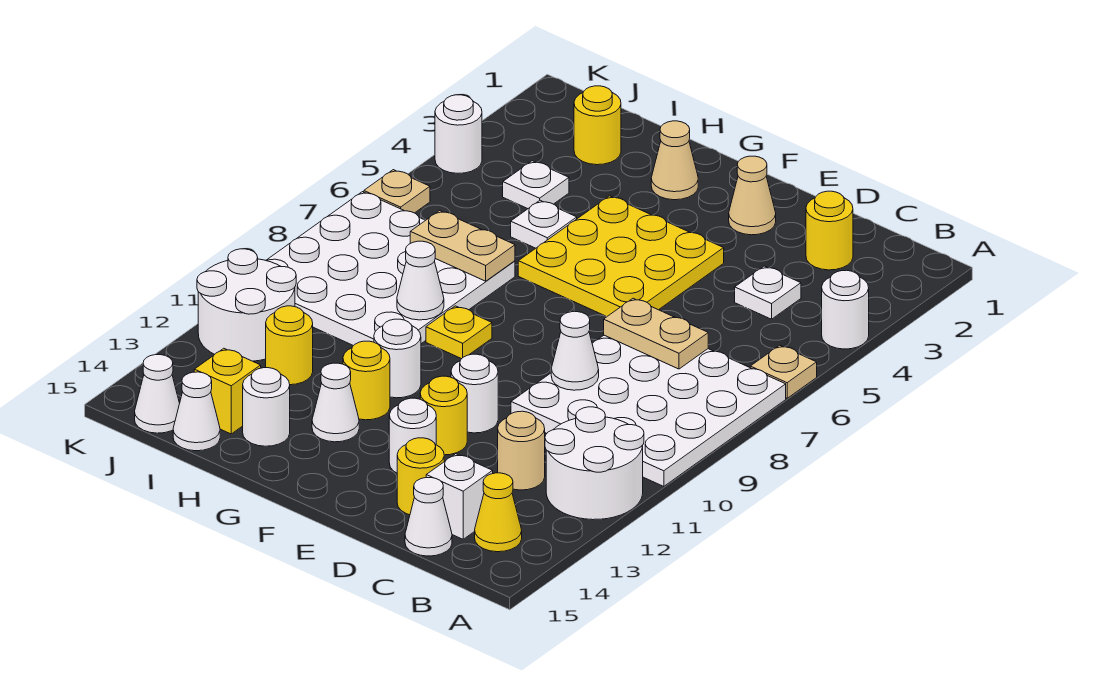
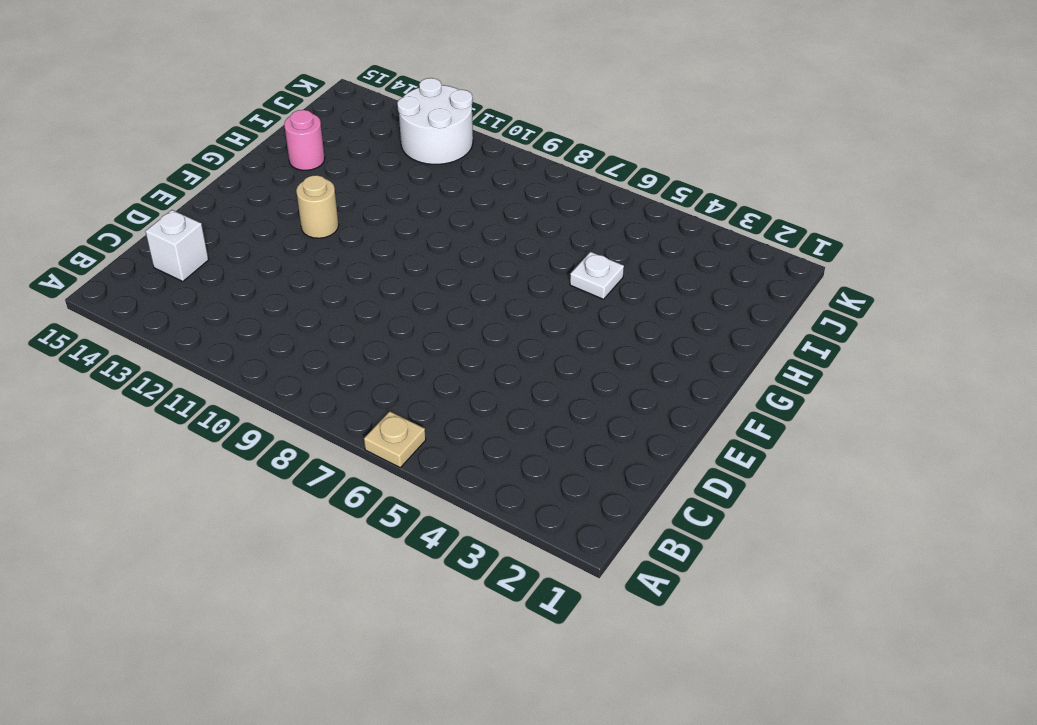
tan 1x1 round brick [296,175,339,238] -> tan 1x1 round brick moved to [498,411,545,490]
pink 1x1 round brick [284,110,325,170] -> white 1x1 round brick [243,368,290,446]
none -> white 1x1 round brick [822,270,869,349]
none -> white 4x4 plate [511,335,786,487]
none -> white 2x2 round brick [545,407,644,520]
none -> yellow 1x1 cone [475,473,522,552]

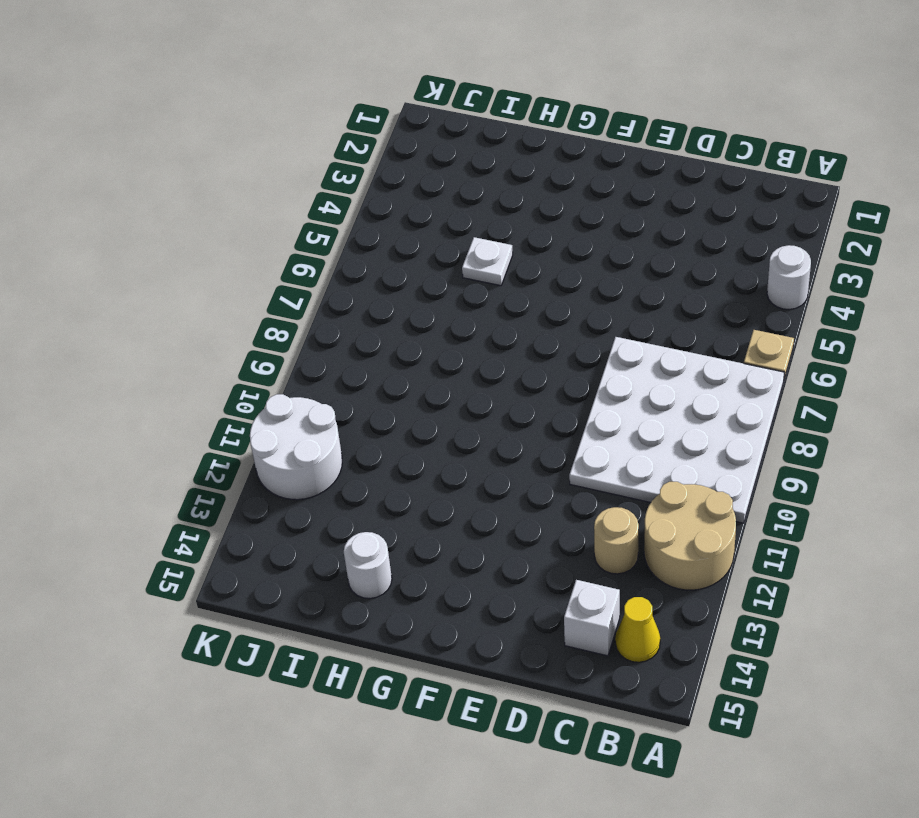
tan 2x2 round brick [644,482,736,590] -> white 2x2 round brick [545,407,644,520]
none -> yellow 1x1 round brick [806,191,853,270]
none -> white 1x1 plate [735,266,801,319]
none -> white 1x1 cone [405,478,452,556]
none -> yellow 1x1 round brick [397,438,444,515]

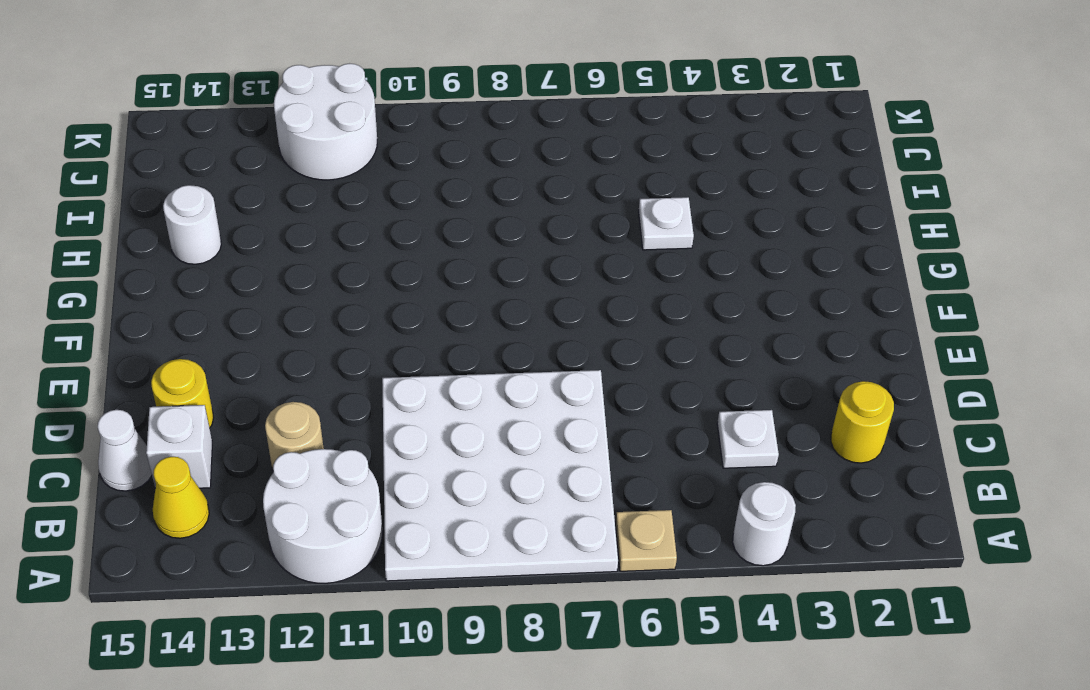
none -> tan 1x1 cone [729,156,776,235]
none -> yellow 3x3 plate [518,196,724,317]
none -> white 1x1 round brick [451,354,498,433]
none -> yellow 1x1 round brick [420,376,467,455]

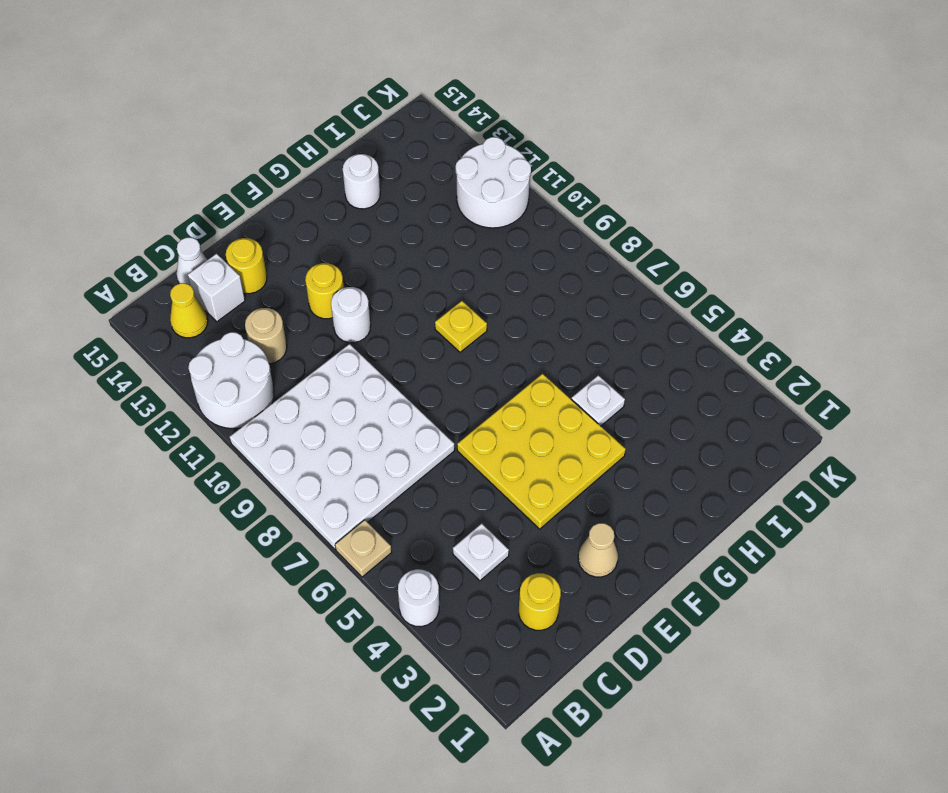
none -> white 1x1 round brick [389,398,436,473]
none -> tan 1x1 cone [651,121,698,200]
none -> white 1x1 round brick [374,319,421,398]
none -> yellow 1x1 round brick [343,341,390,420]

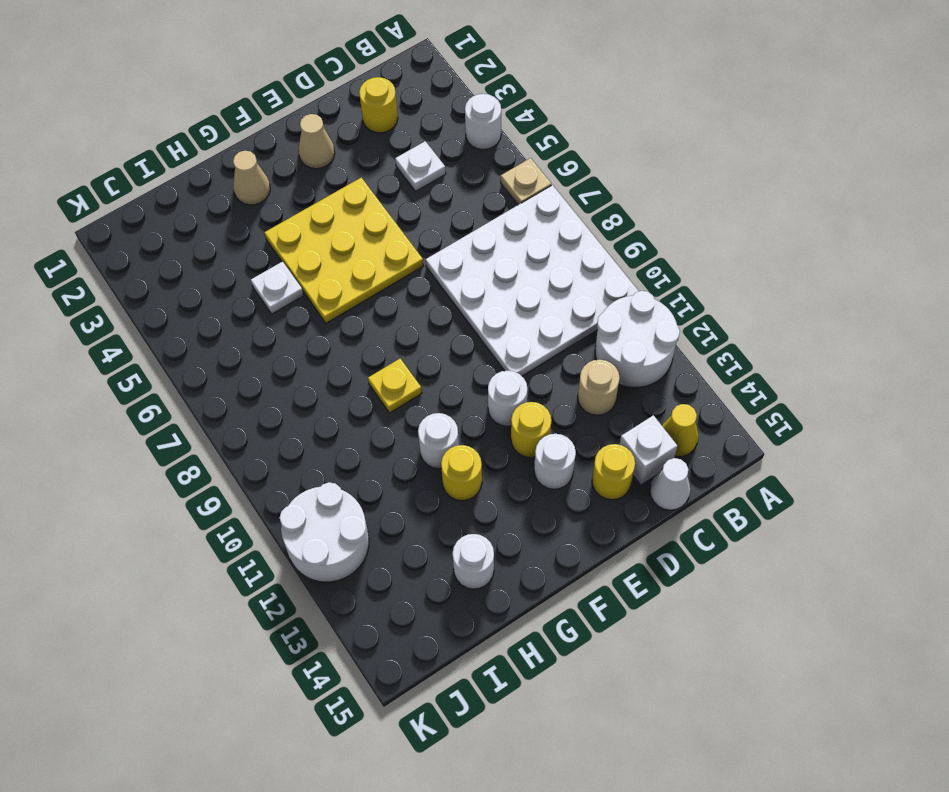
none -> white 1x1 cone [312,363,359,442]
none -> white 4x4 plate [266,192,515,346]
none -> yellow 1x1 round brick [574,86,621,165]
none -> white 1x1 plate [503,161,569,209]

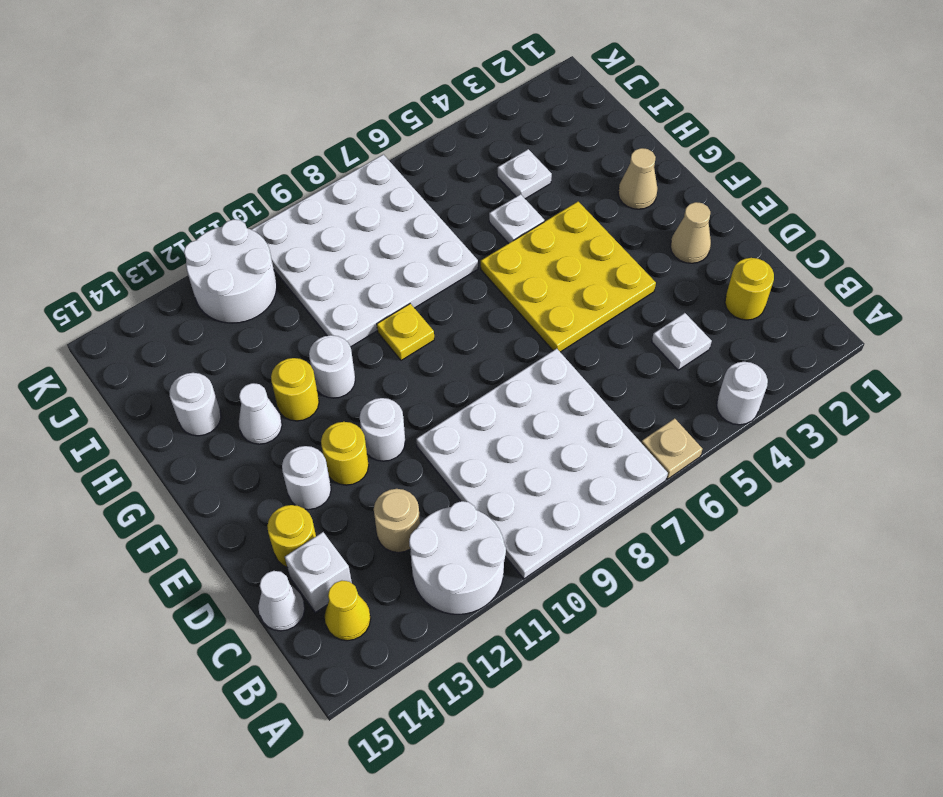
none -> yellow 1x1 round brick [574,86,621,165]
none -> yellow 1x1 round brick [266,306,313,385]
none -> yellow 1x1 brick [194,348,261,434]
none -> white 1x1 cone [173,372,220,451]

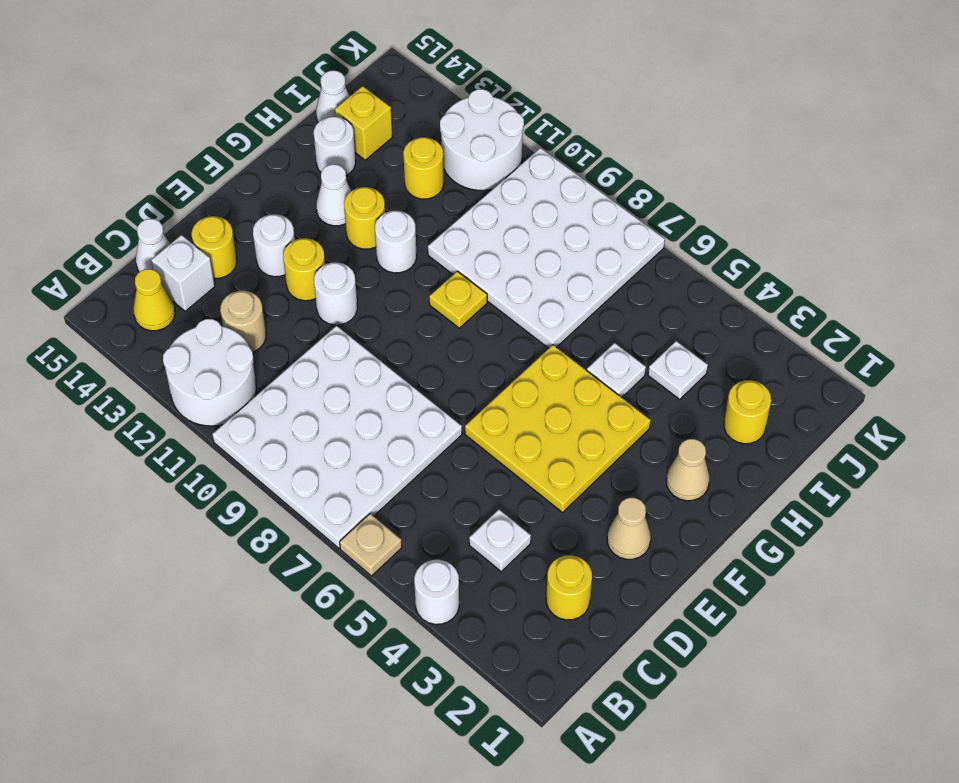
none -> white 1x1 cone [135,355,180,433]
none -> white 1x1 round brick [435,95,482,173]
none -> tan 1x1 plate [364,170,430,213]
none -> tan 1x2 plate [604,298,708,369]

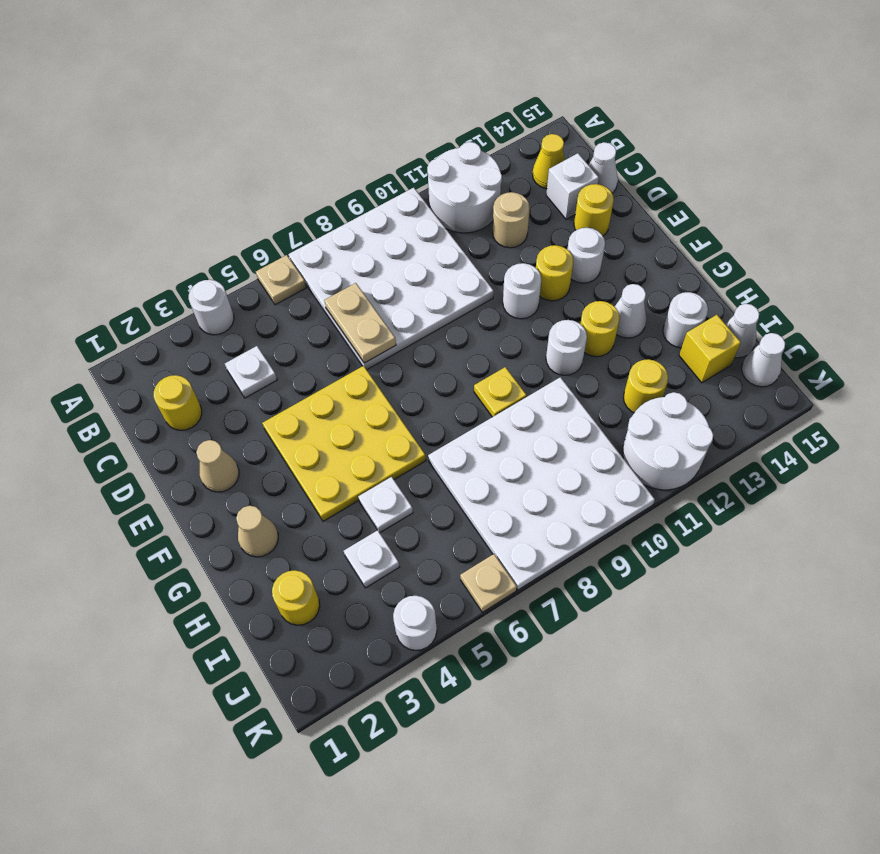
none -> white 1x1 cone [551,312,599,390]
none -> tan 1x2 plate [410,211,515,281]
none -> white 1x1 cone [397,241,444,320]

